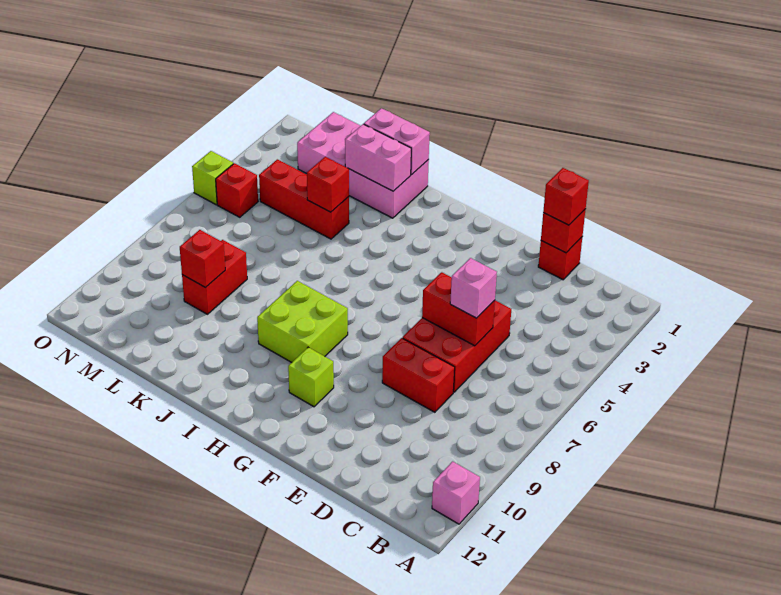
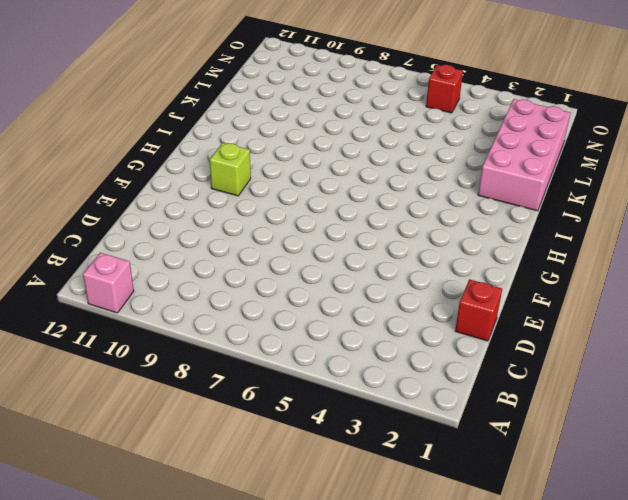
none -> red 2x3 brick [403,301,511,392]
none -> red 1x2 brick [382,338,455,412]
none -> lime 2x2 brick [257,281,348,362]

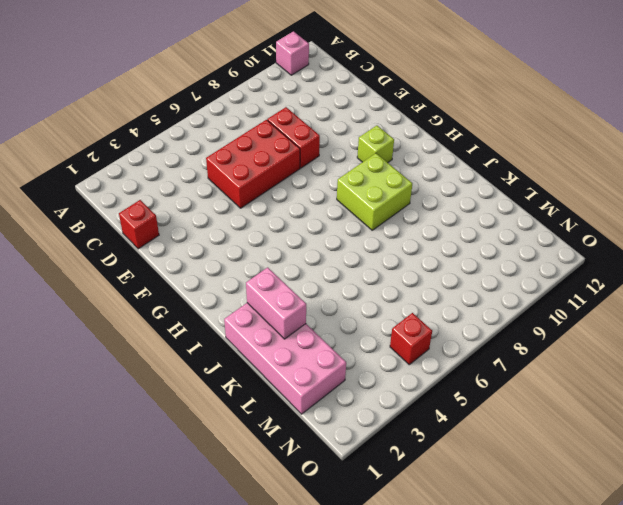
none -> red 1x3 brick [259,159,349,239]
none -> red 1x2 brick [182,240,247,314]
none -> lime 1x1 brick [192,151,233,205]

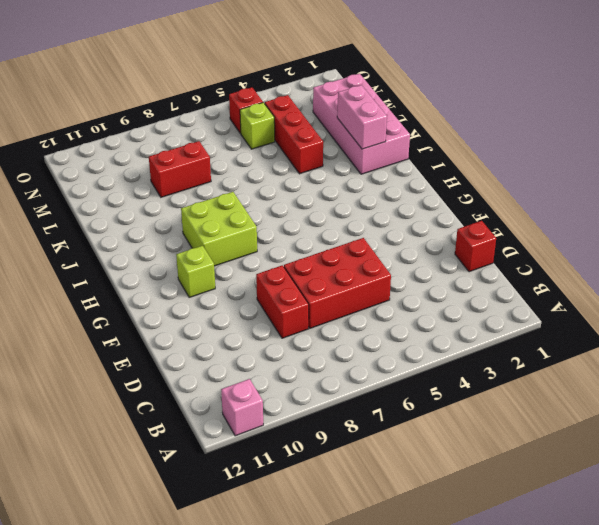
lime 1x1 brick [240,103,275,149] -> lime 1x1 brick moved to [192,151,233,205]
none -> red 1x1 brick [541,209,586,253]
none -> red 1x2 brick [422,272,495,346]
none -> pink 1x2 brick [364,108,430,175]

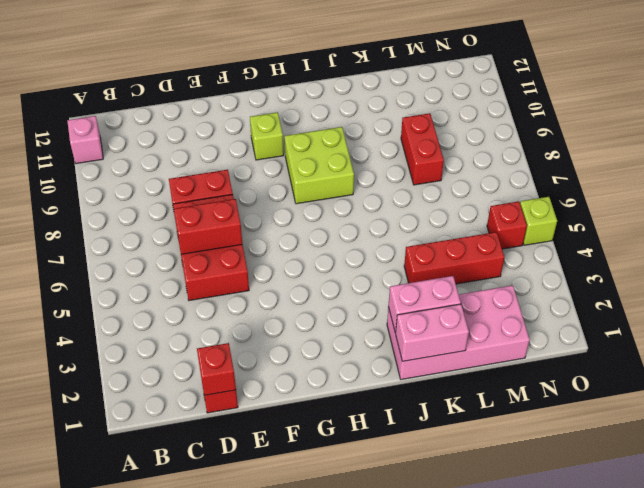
none -> red 1x1 brick [307,157,349,212]
none -> red 1x1 brick [180,230,225,288]
none -> red 1x1 brick [543,168,589,225]

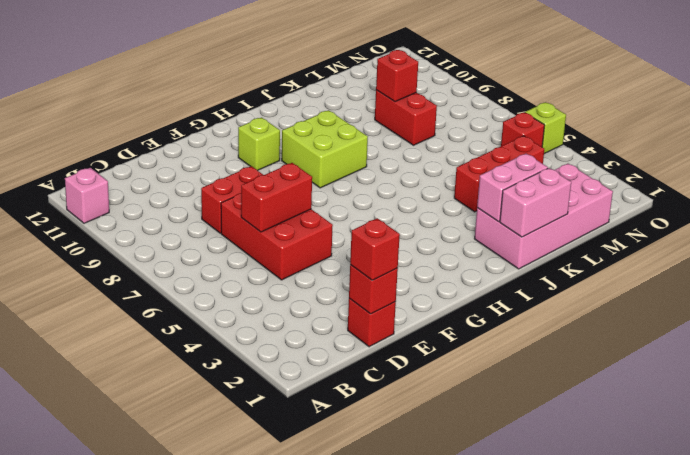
none -> red 1x1 brick [307,157,349,212]
none -> pink 1x1 brick [450,258,497,318]

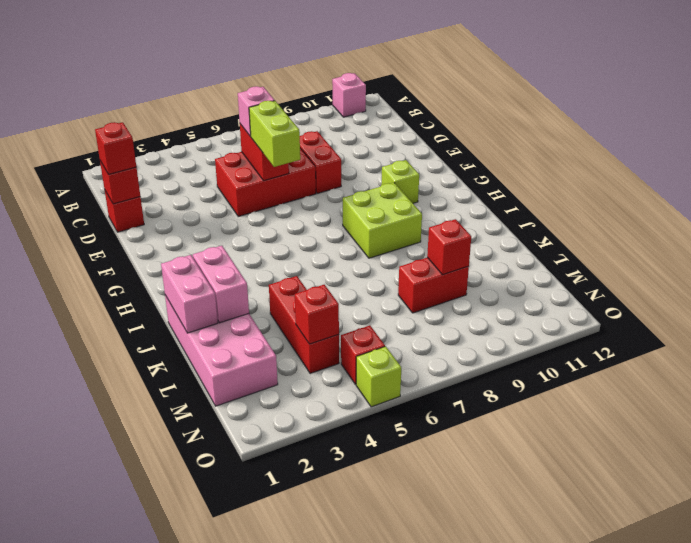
lime 1x2 brick [249,101,300,167] -> none
red 1x1 brick [295,285,339,344] -> red 1x1 brick moved to [307,157,349,212]

